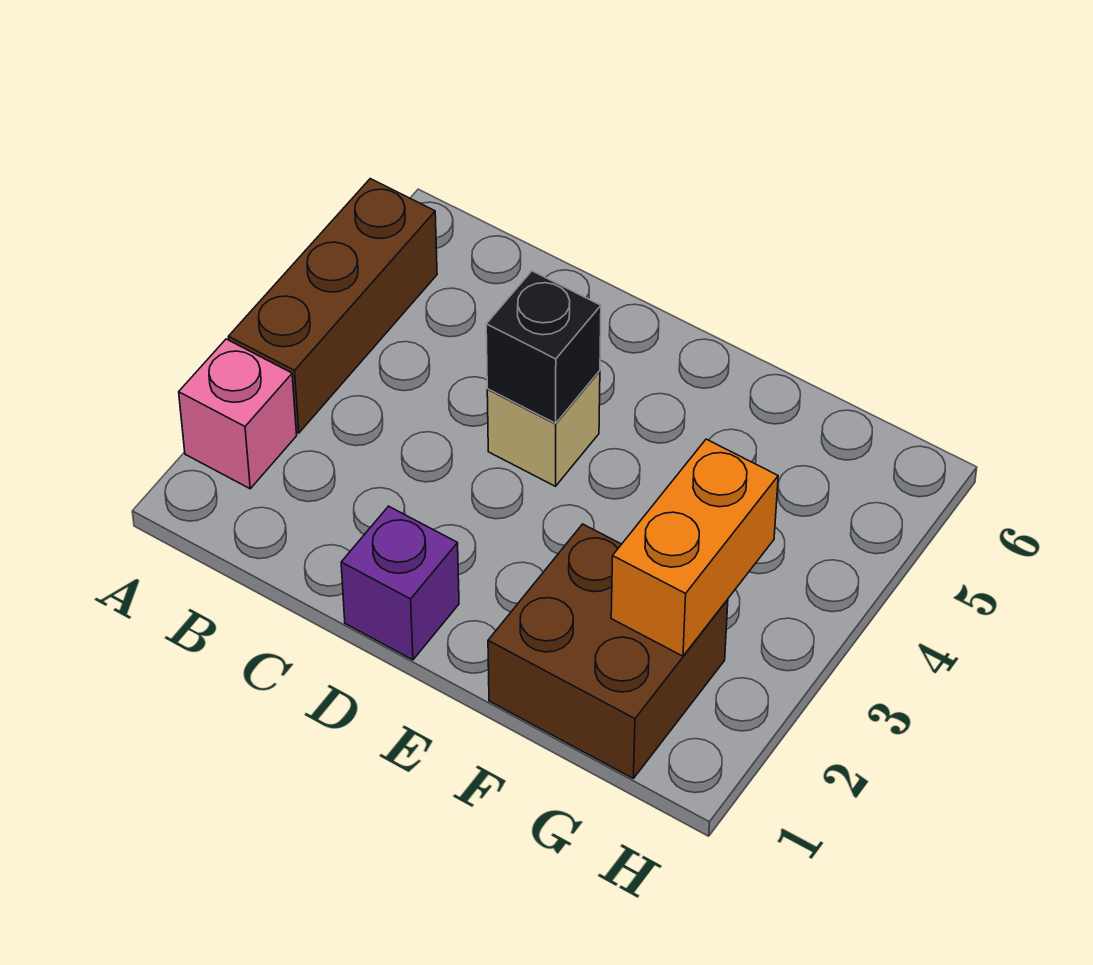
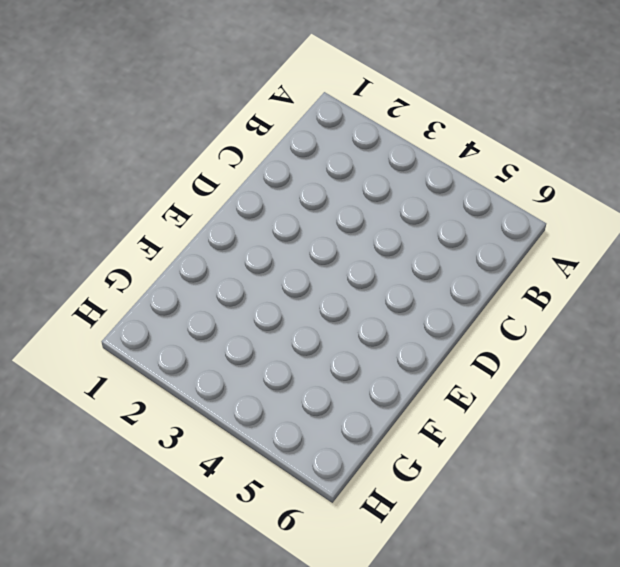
none -> pink 1x1 brick [179,339,297,489]
none -> brown 1x3 brick [228,179,437,433]

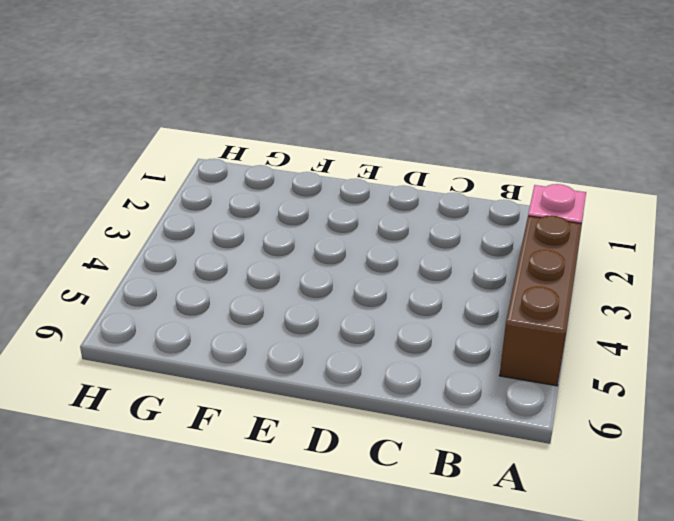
none -> purple 1x1 brick [341,506,459,660]
none -> tan 1x1 brick [487,371,600,486]

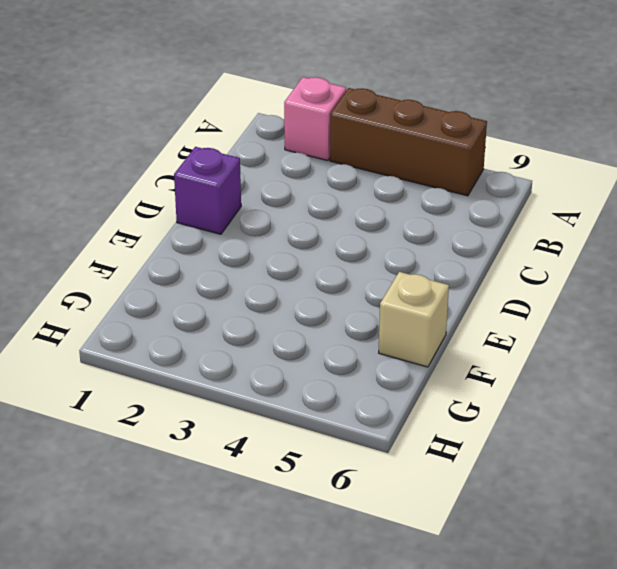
tan 1x1 brick [379,272,449,367] -> tan 1x1 brick moved to [487,371,600,486]
none -> brown 2x2 brick [488,524,728,778]
none -> black 1x1 brick [486,271,601,423]

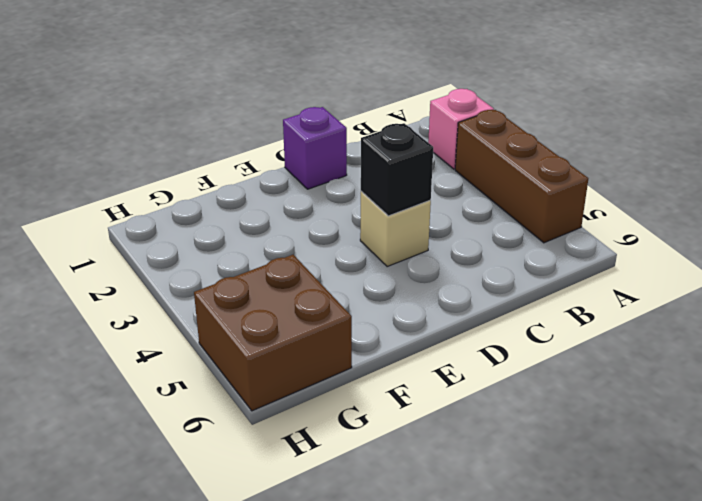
brown 2x2 brick [194,255,352,411] -> brown 2x2 brick moved to [488,524,728,778]
none -> orange 1x2 brick [611,439,778,656]

